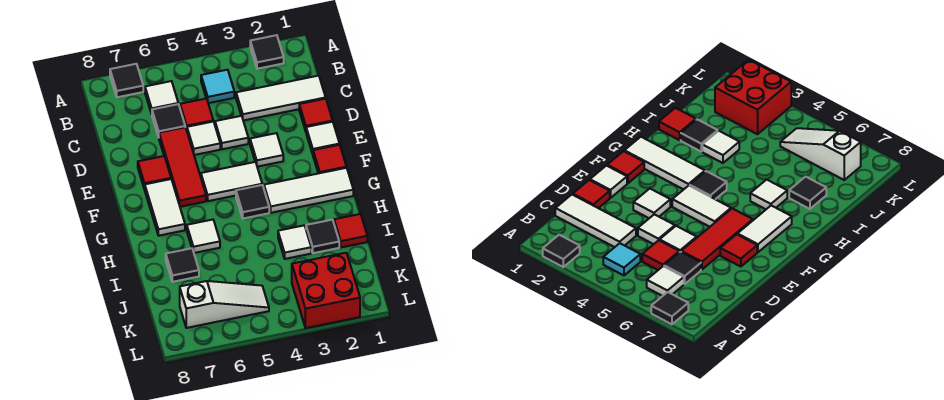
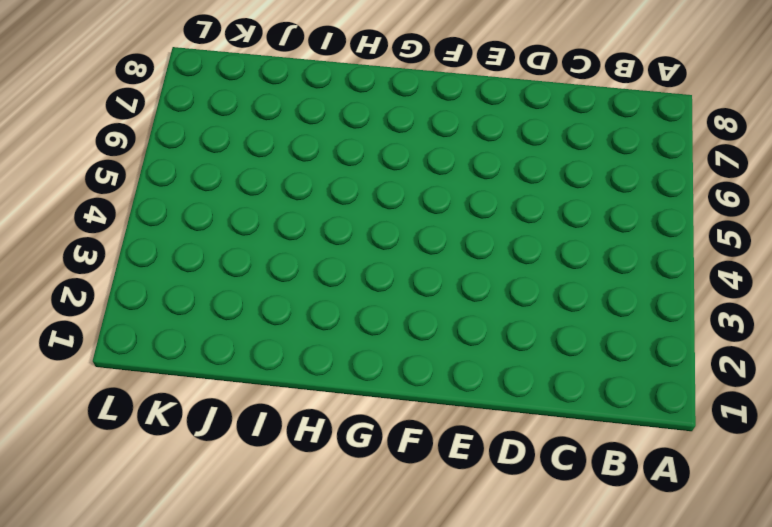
none -> black 1x1 tile [250,35,284,69]
none -> black 1x1 tile [110,64,143,97]
none -> cyan 1x1 tile [201,70,234,103]

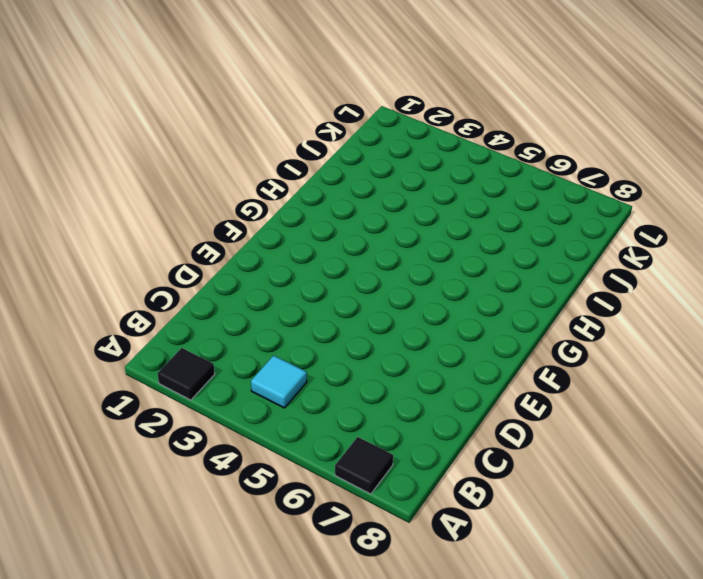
none -> white 1x1 tile [145,81,178,114]
none -> white 1x3 tile [236,76,326,121]
none -> red 1x1 tile [180,98,213,130]

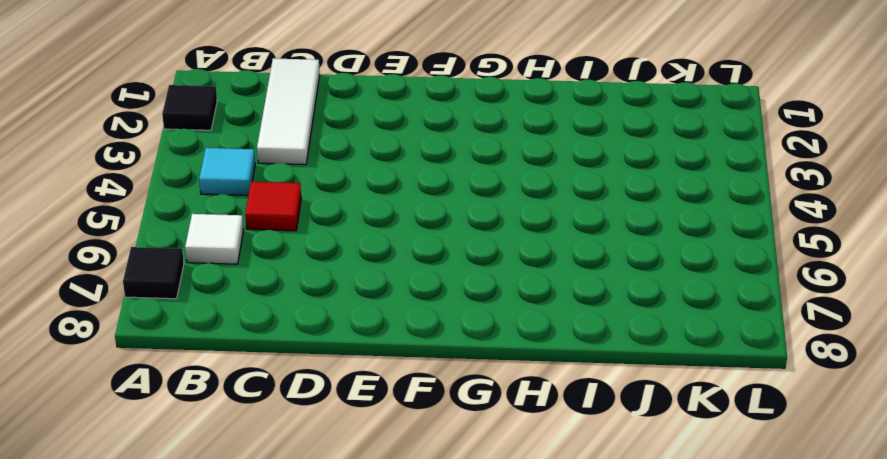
none -> black 1x1 tile [152,104,185,137]
none -> red 1x1 tile [299,99,333,131]
none -> white 1x1 tile [215,116,248,149]

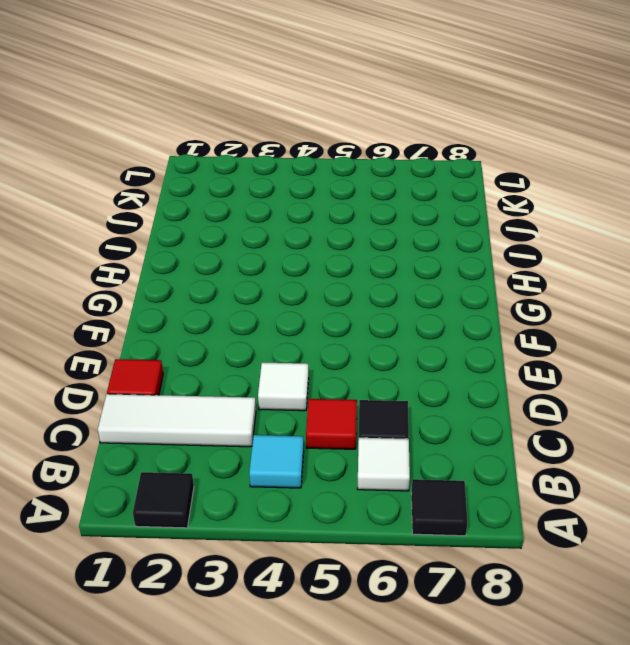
none -> white 1x1 tile [187,122,220,155]
none -> red 1x3 tile [159,127,206,207]
none -> white 1x1 tile [306,122,340,154]

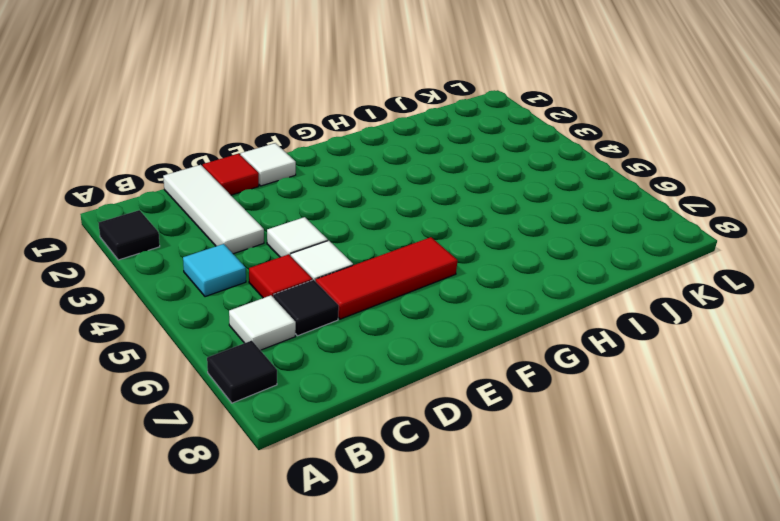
none -> white 1x1 tile [250,133,283,167]
none -> red 1x1 tile [138,156,171,189]
none -> red 1x1 tile [313,145,346,174]

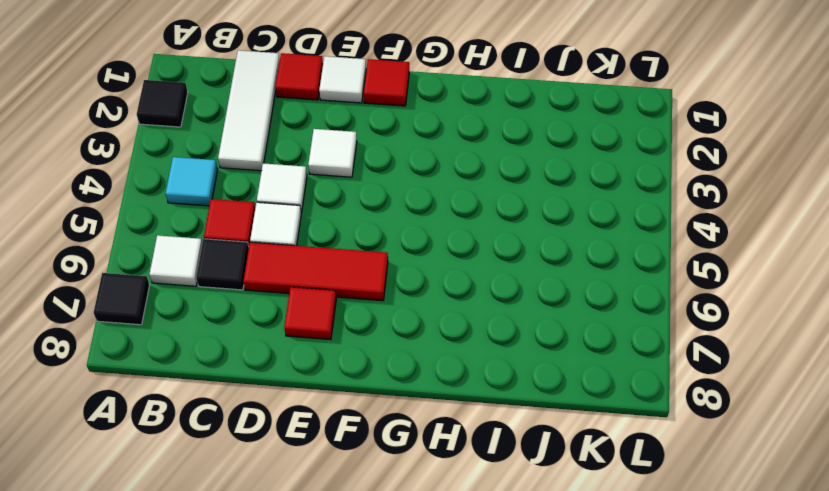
none -> white 1x2 tile [201,162,262,201]
none -> white 1x2 tile [145,179,185,236]
none -> white 1x3 tile [264,168,353,213]

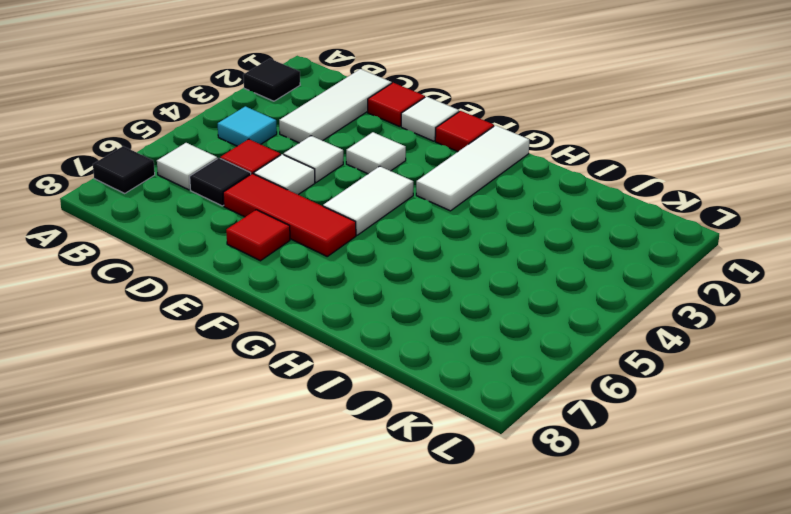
none -> white 1x2 tile [145,179,185,236]
none -> black 1x1 tile [236,185,269,218]
none -> white 1x1 tile [187,220,220,253]

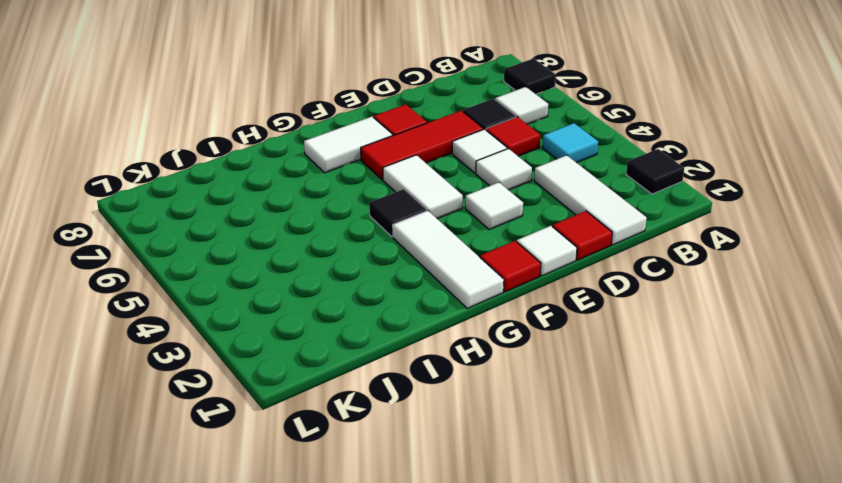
none -> white 1x1 tile [187,220,220,253]
none -> red 1x1 tile [334,214,367,247]
none -> black 1x1 tile [306,220,339,253]

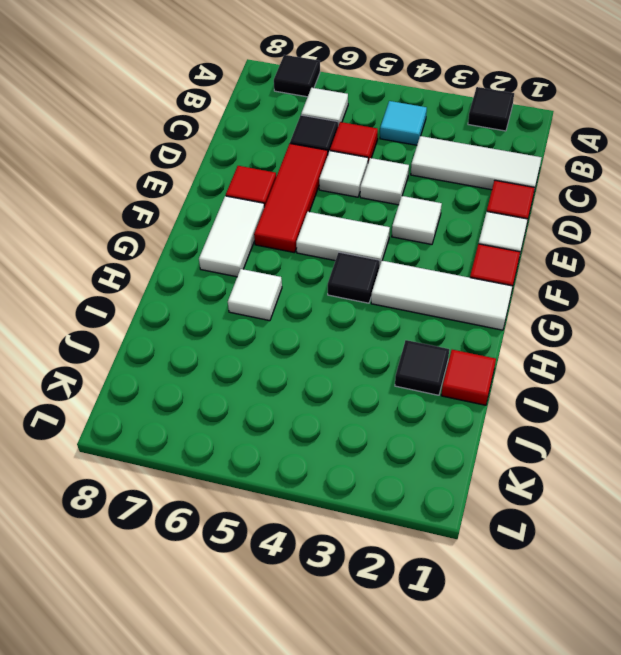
none -> white 1x1 tile [278,226,311,259]
none -> black 1x1 tile [166,248,199,282]
none -> red 2x2 brick [292,253,360,328]

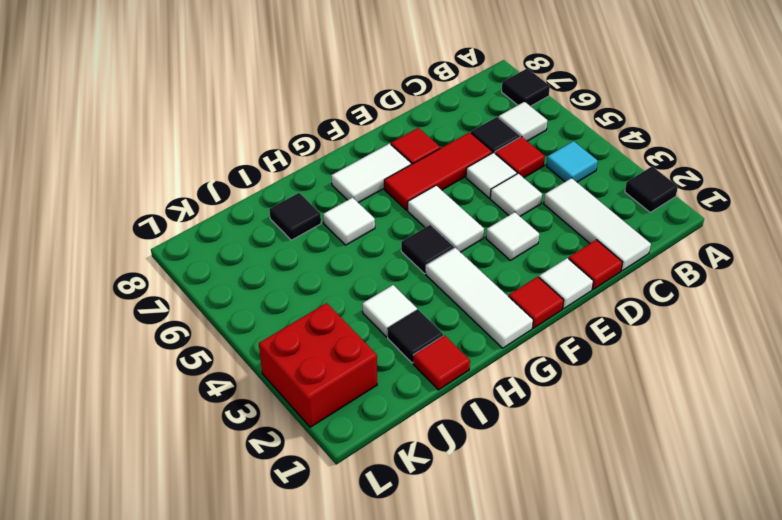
none -> white 1x3 slope [180,281,269,328]

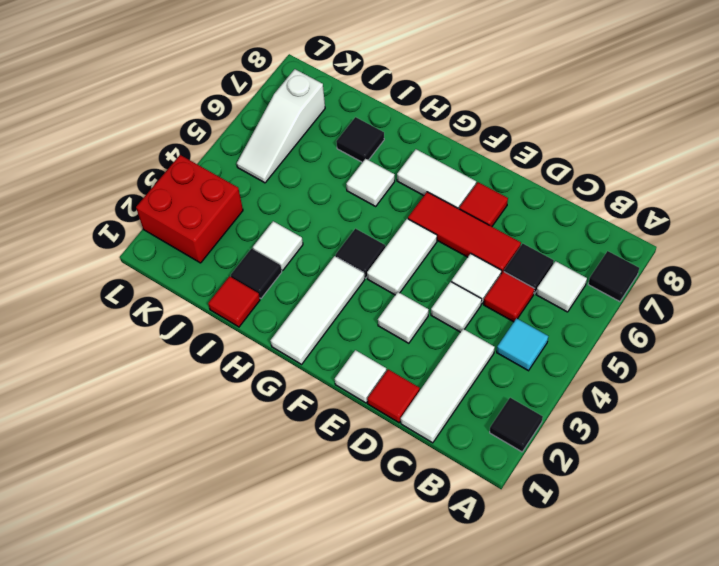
none -> red 1x1 tile [313,145,346,174]

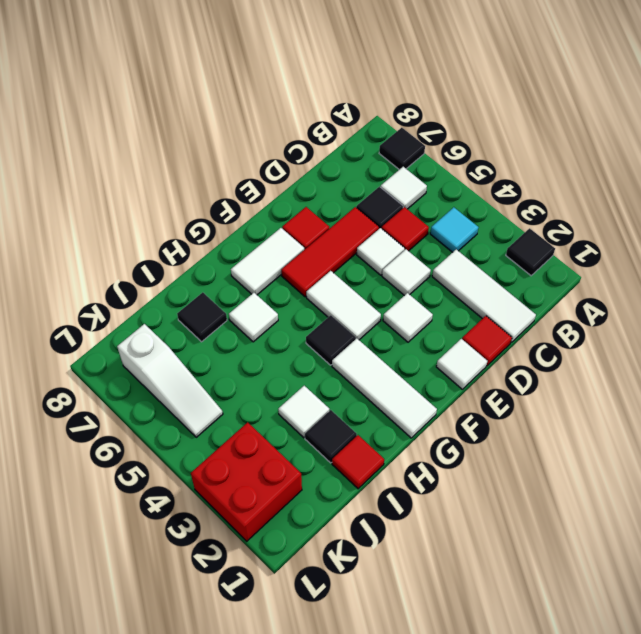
none -> red 1x1 tile [313,145,346,174]

